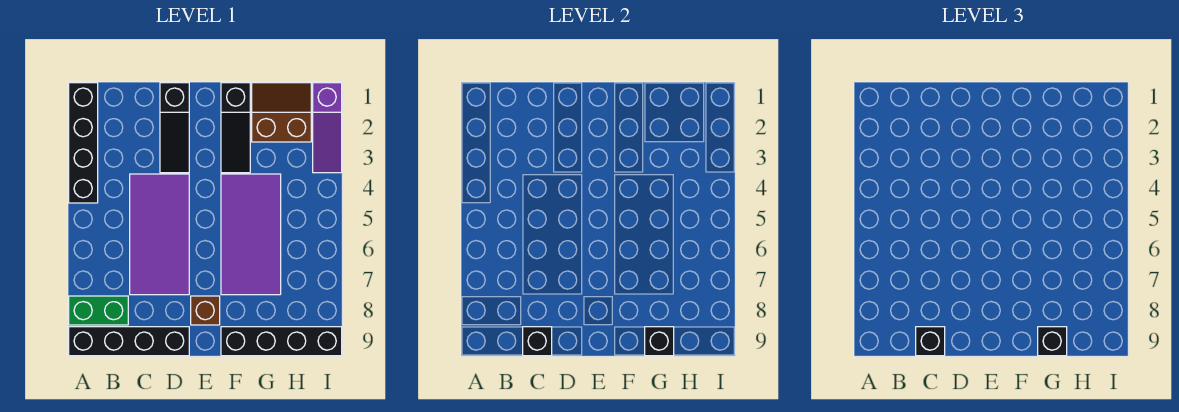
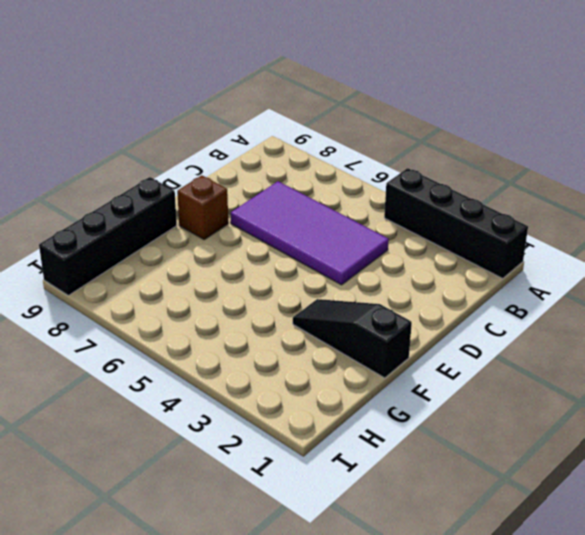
none -> green 1x2 brick [69,296,128,325]
none -> black 1x4 brick [69,327,189,356]
none -> black 1x3 slope [160,83,189,173]

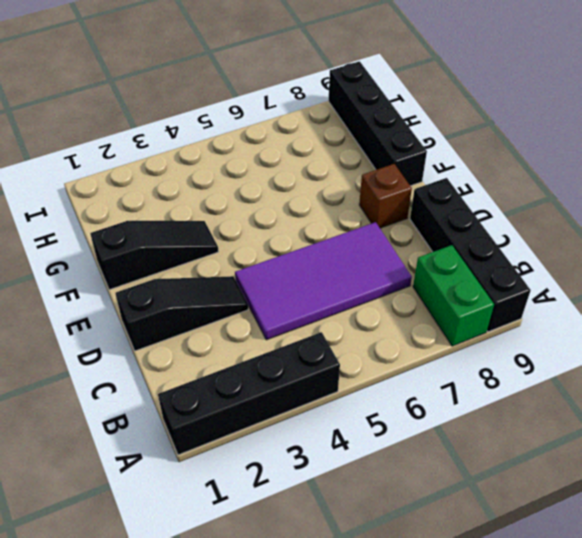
none -> purple 2x4 tile [221,174,281,295]
none -> brown 2x2 slope [252,83,311,142]
none -> purple 1x3 slope [313,83,342,173]

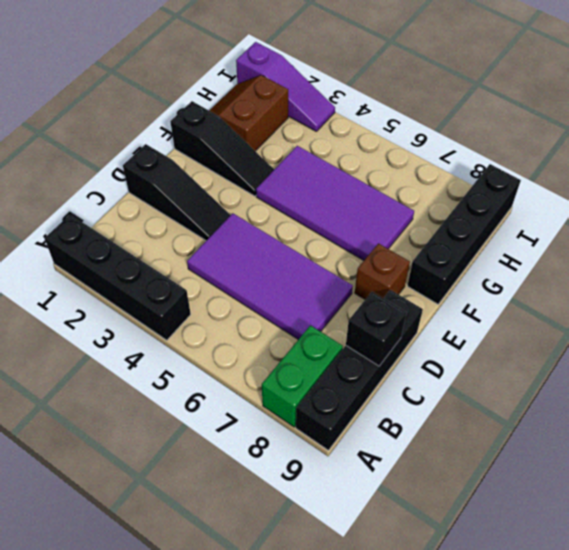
none -> black 1x1 brick [645,327,674,356]
none -> black 1x1 brick [916,327,945,356]
none -> black 1x1 brick [1038,327,1067,356]

